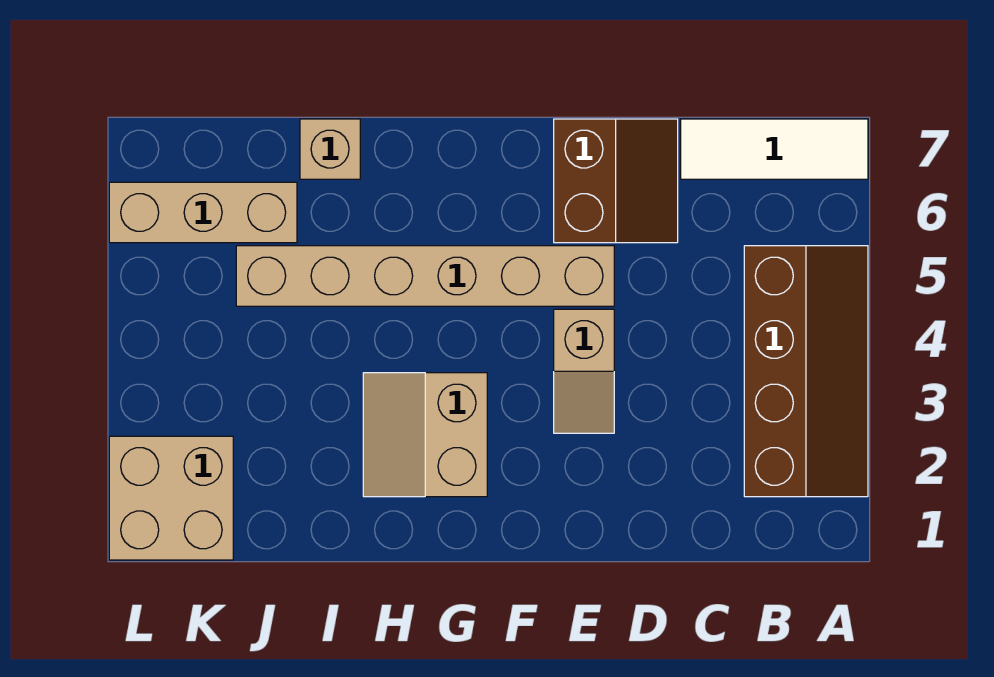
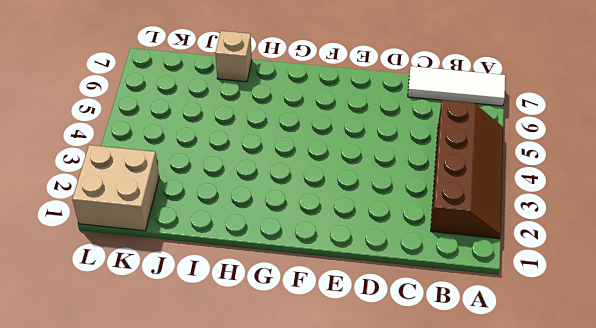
none -> brown 2x2 slope [554,119,678,243]
none -> tan 1x2 slope [554,309,614,433]

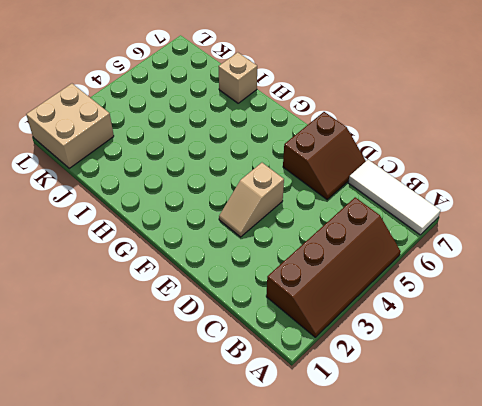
none -> tan 1x6 brick [236,246,614,306]
none -> tan 2x2 slope [363,373,487,497]

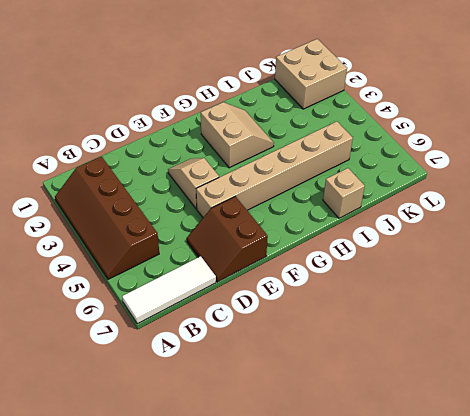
none -> tan 1x3 brick [109,182,297,243]

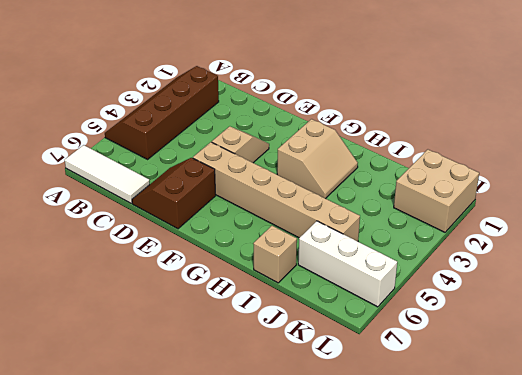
white 1x3 brick [298,221,397,307] -> tan 1x3 brick [109,182,297,243]

